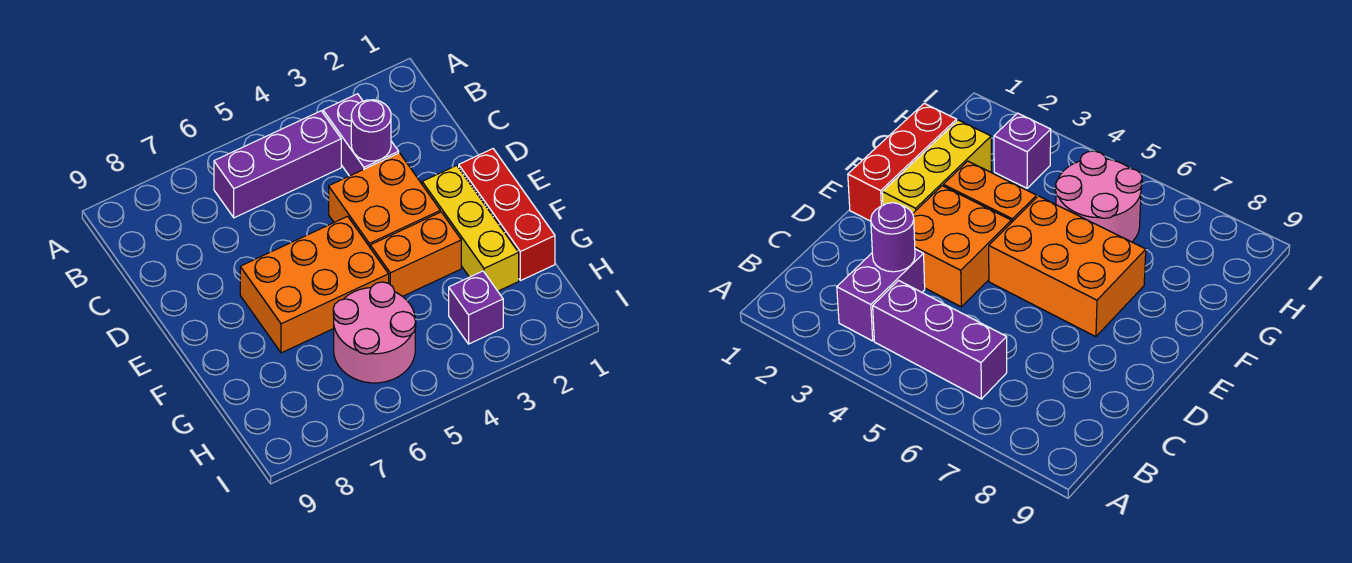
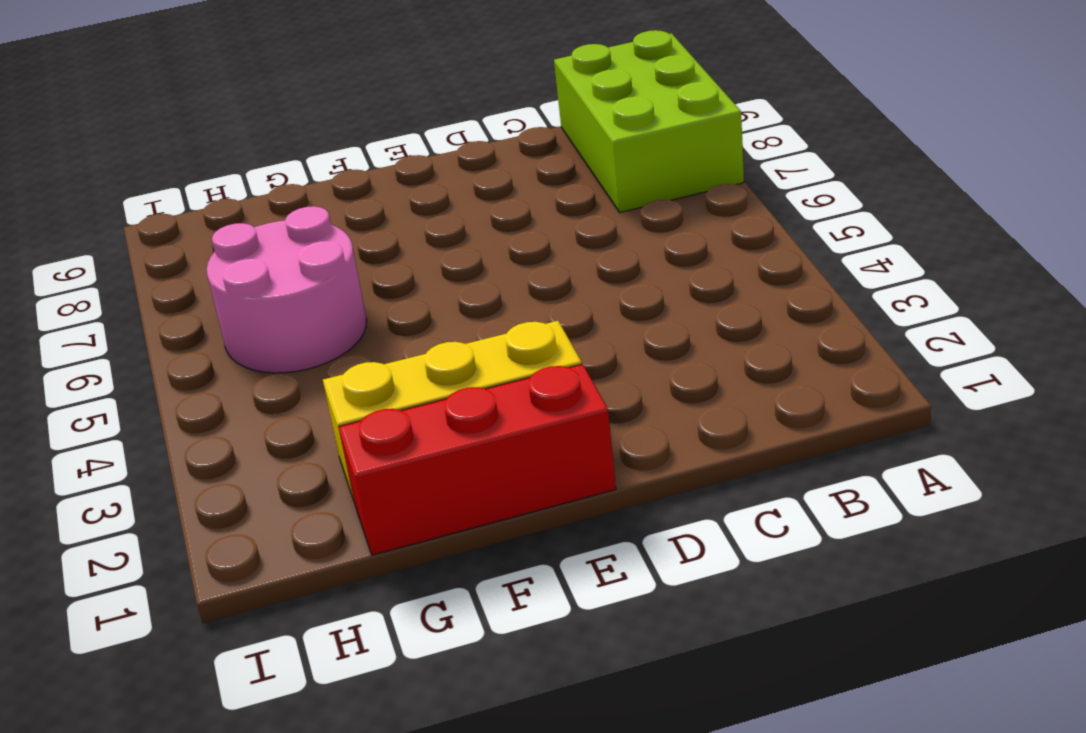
lime 2x3 brick [554,30,744,212] -> none
none -> purple 1x2 brick [323,94,399,176]
none -> purple 1x3 brick [214,111,341,218]

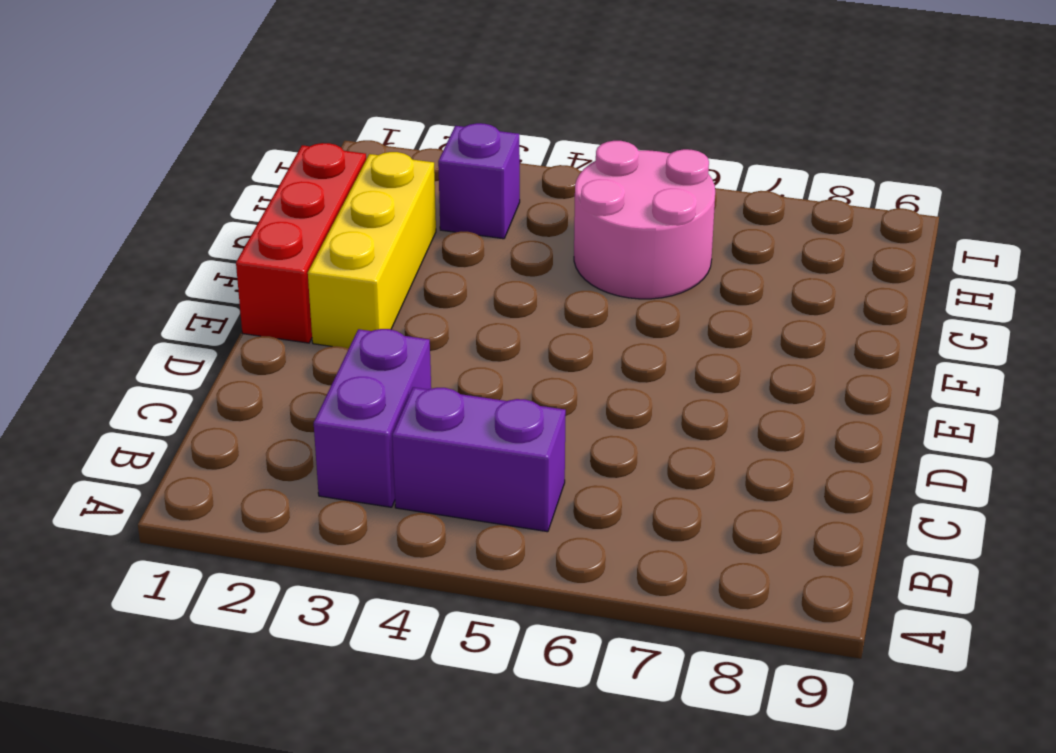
purple 1x2 brick [392,387,566,532] -> purple 1x3 brick [214,111,341,218]
none -> orange 2x2 brick [329,153,440,247]
none -> orange 2x3 brick [240,216,389,353]

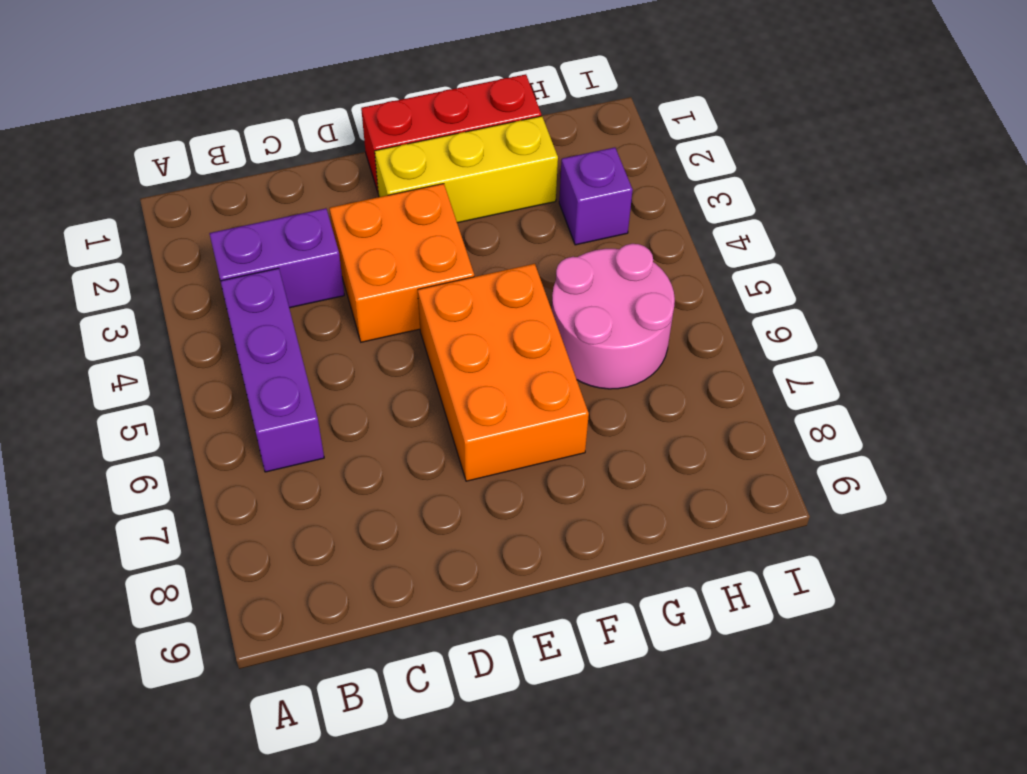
none -> orange 1x2 brick [370,212,461,296]
none -> purple 1x1 round brick [351,100,391,161]

